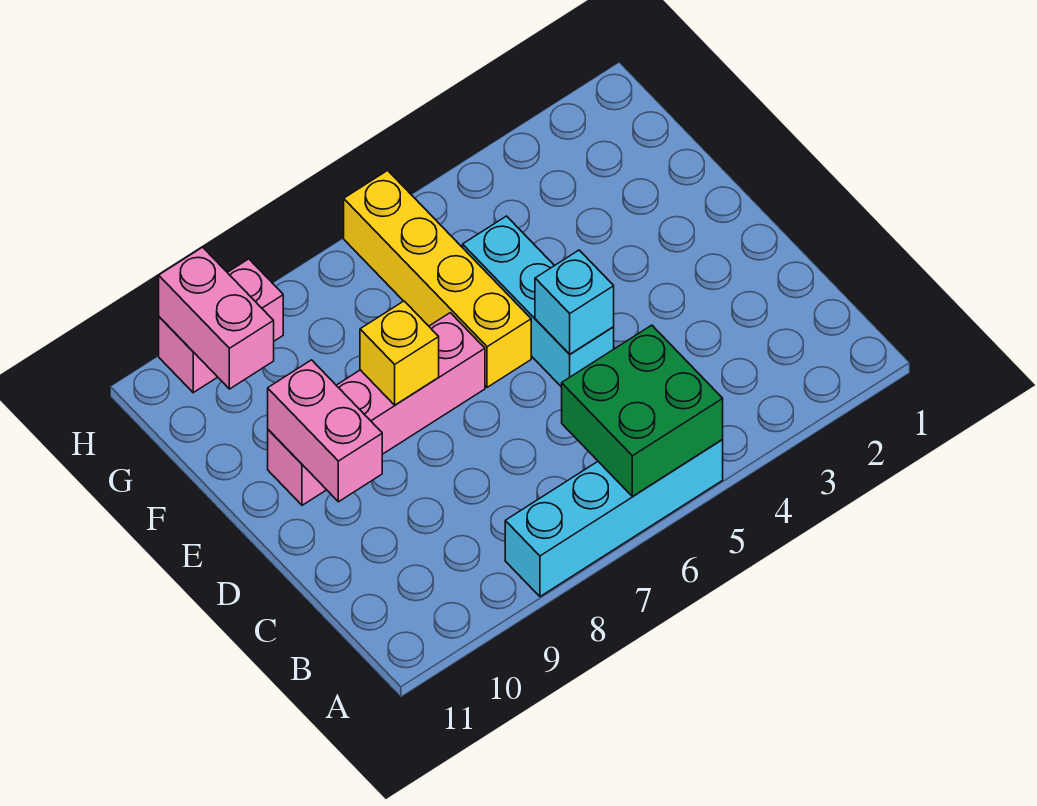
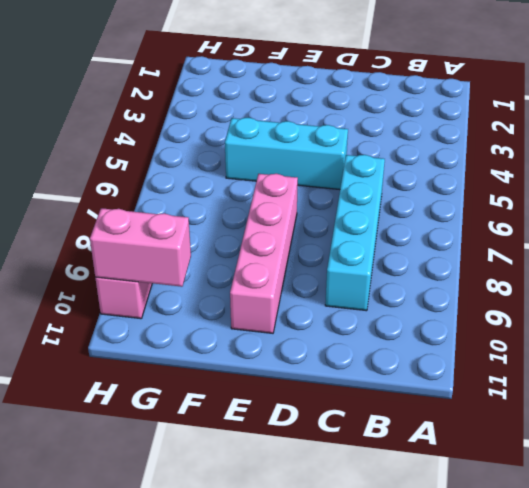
cyan 1x4 brick [325,155,385,311] -> cyan 1x4 brick moved to [505,440,723,596]
none -> yellow 1x4 brick [344,170,531,387]
none -> green 2x2 brick [562,325,723,496]

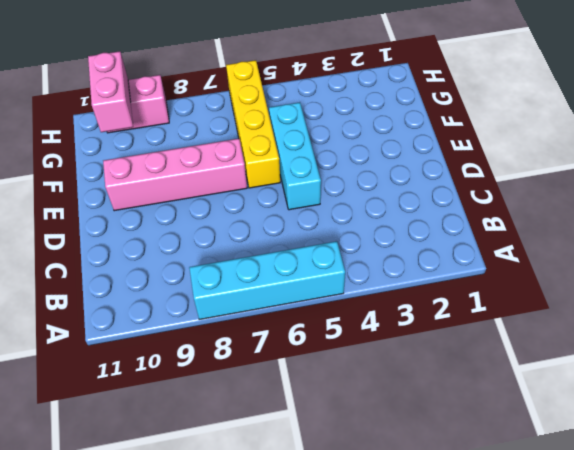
none -> green 2x2 brick [562,325,723,496]
none -> cyan 1x1 brick [535,250,614,354]

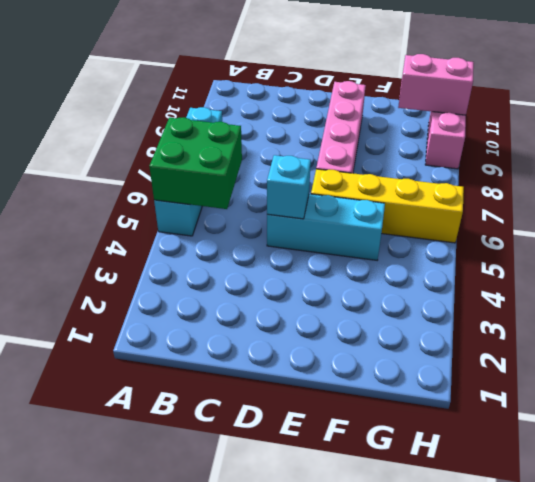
none -> pink 1x2 brick [268,360,382,502]
none -> yellow 1x1 brick [360,301,439,405]

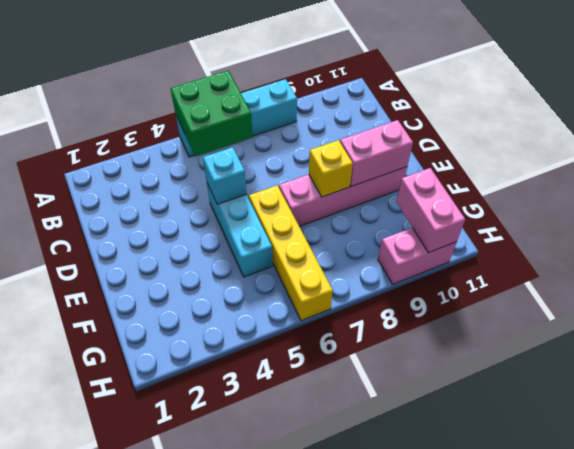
pink 1x2 brick [340,120,413,186] -> pink 1x2 brick turned to [268,360,382,502]

